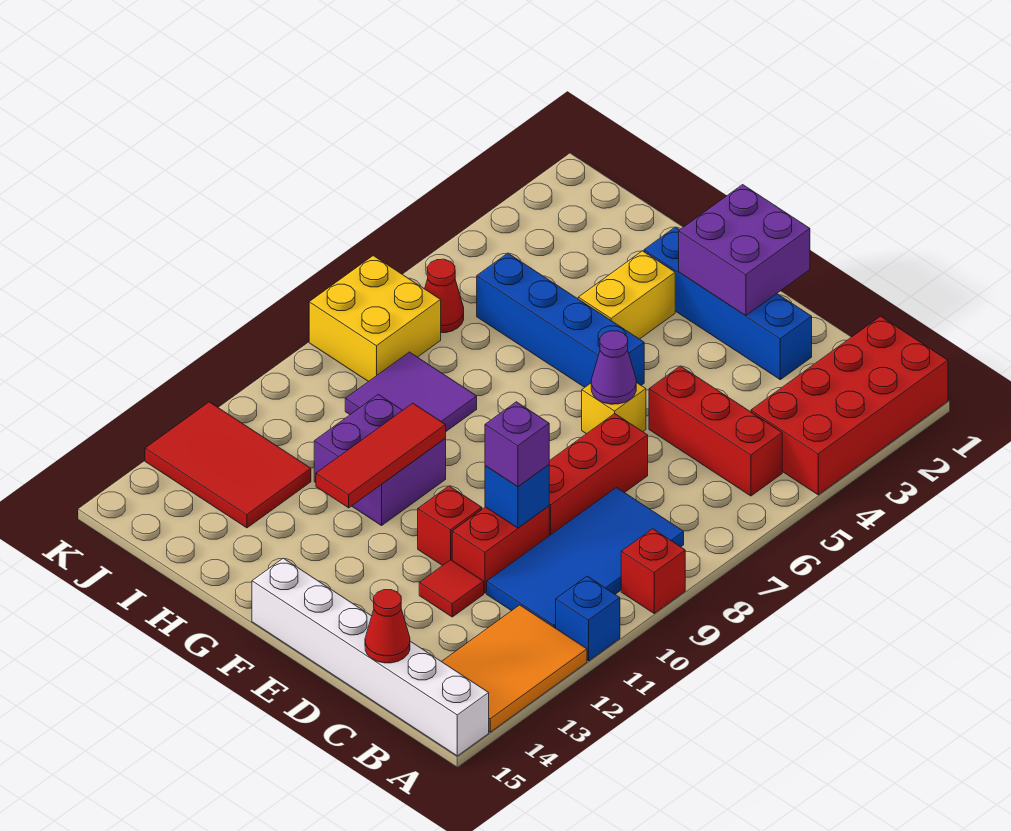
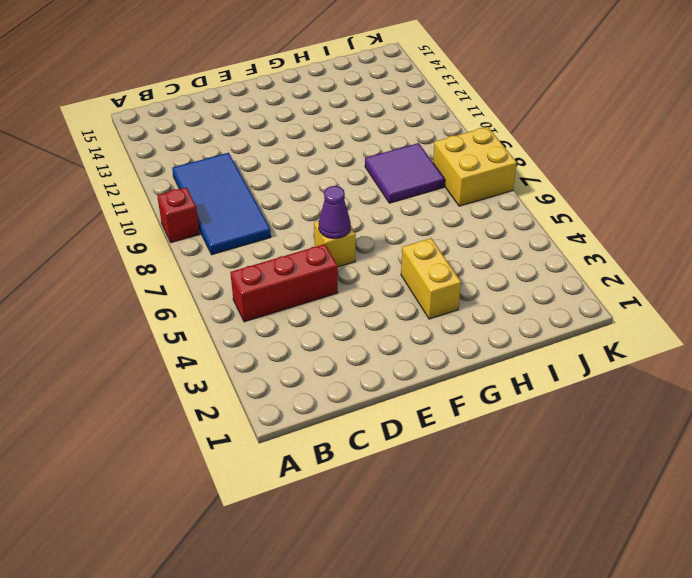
none -> red 2x4 brick [751,316,948,495]
none -> blue 1x1 brick [556,576,620,661]
none -> orange 2x3 tile [441,605,587,732]

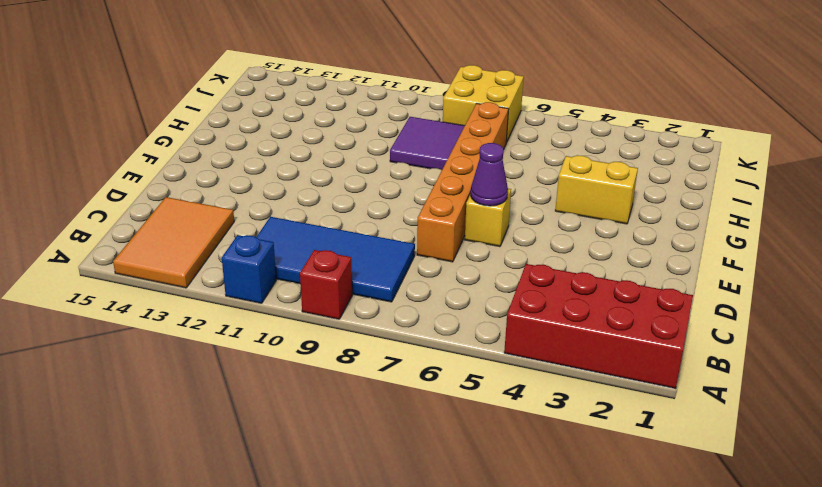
orange 2x3 tile [113,197,234,288] -> orange 2x3 tile turned to [441,605,587,732]
orange 1x6 brick [417,102,509,262] -> red 1x3 brick [549,414,648,536]
none -> white 1x6 brick [252,558,489,756]
none -> red 1x3 brick [649,366,782,496]
none -> blue 1x4 brick [644,227,812,380]

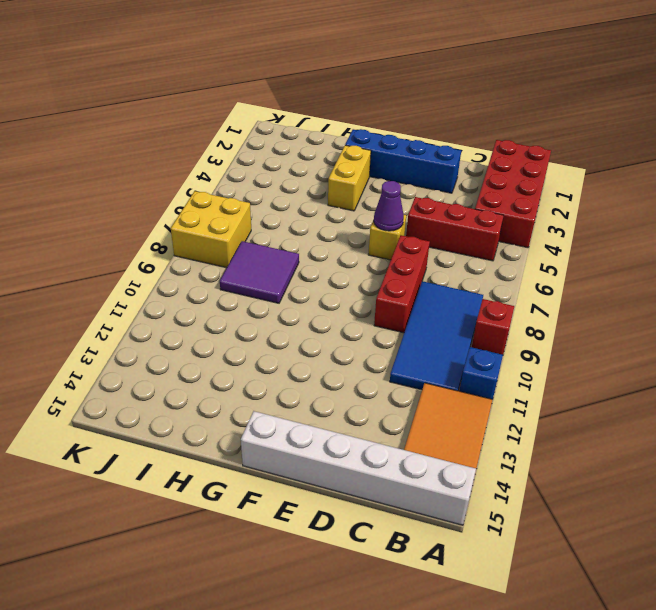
none -> red 1x2 brick [452,506,549,593]
none -> red 1x1 tile [419,560,484,617]
none -> red 1x1 brick [418,486,482,566]

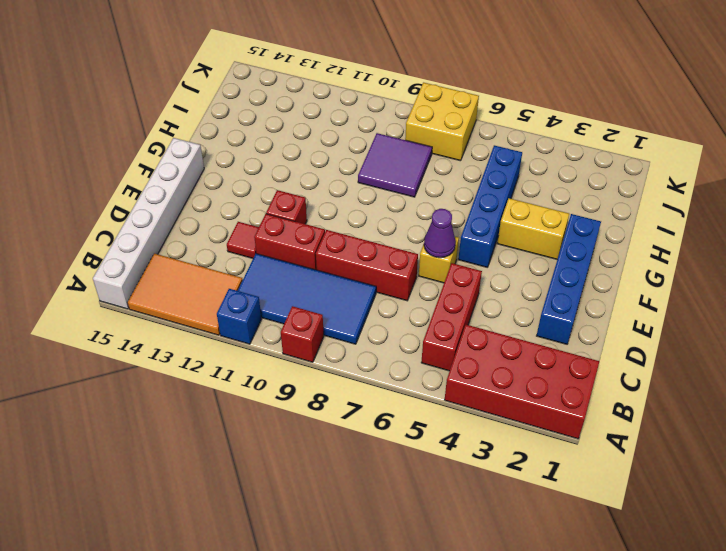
none -> purple 2x2 brick [314,394,446,526]
none -> red 2x3 tile [145,402,311,528]
none -> red 1x1 cone [425,259,464,333]

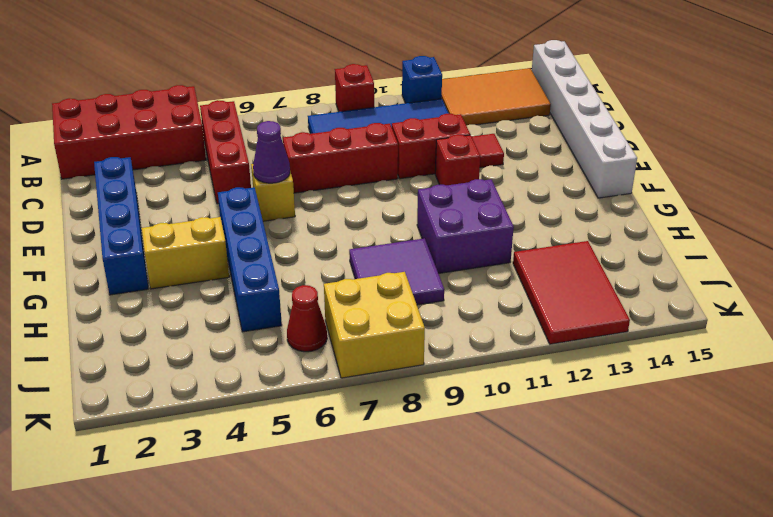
none -> red 1x1 cone [365,590,410,663]
none -> blue 1x1 brick [485,465,549,528]
none -> purple 2x2 brick [679,185,810,316]

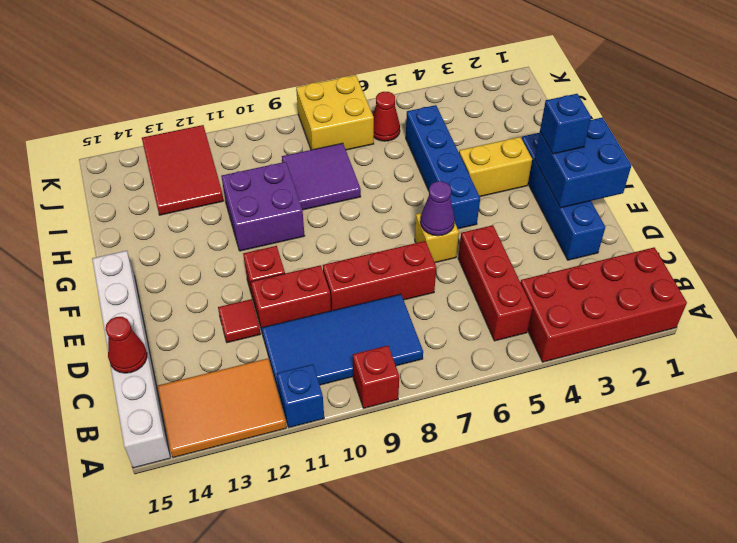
blue 2x2 brick [535,117,632,208] -> purple 2x2 brick [679,185,810,316]
blue 1x1 brick [540,94,591,154] -> blue 1x1 brick moved to [485,465,549,528]
none -> red 1x3 tile [316,403,446,508]
none -> purple 1x1 brick [485,402,549,487]

